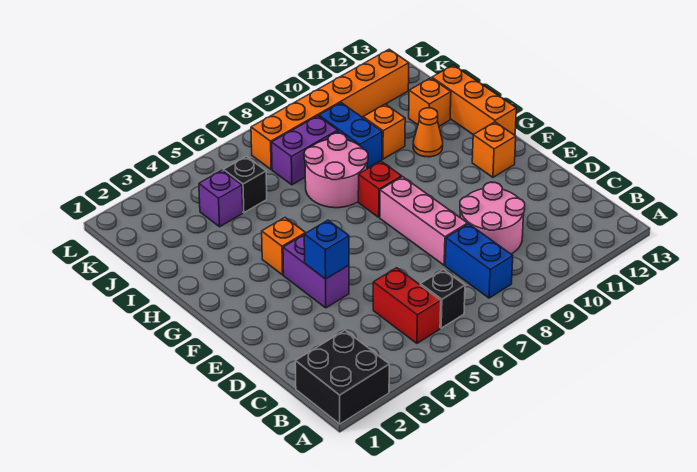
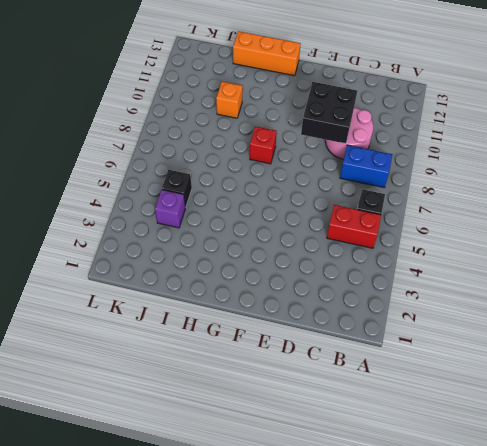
black 2x2 brick [301,82,357,144] -> black 2x2 brick moved to [295,330,389,424]
none -> pink 1x3 brick [380,177,468,265]
none -> purple 1x2 brick [283,235,349,308]
none -> orange 1x1 brick [472,122,516,177]

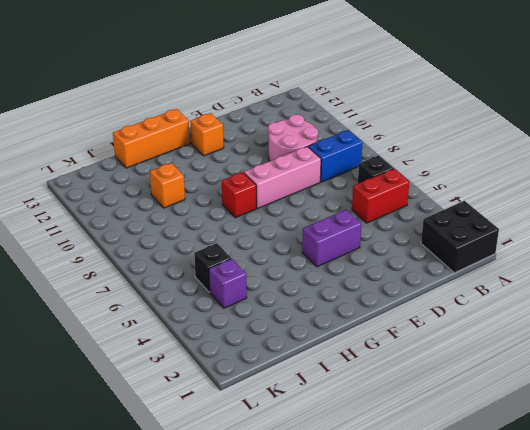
none -> orange 1x1 brick [262,218,305,275]
none -> pink 2x2 round brick [304,133,368,208]
none -> orange 1x1 cone [413,108,443,157]

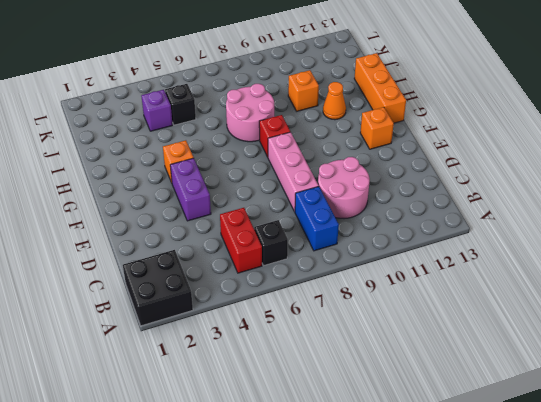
none -> blue 1x2 brick [319,103,382,168]
none -> orange 1x1 brick [409,78,451,126]
none -> purple 1x2 brick [272,116,338,185]

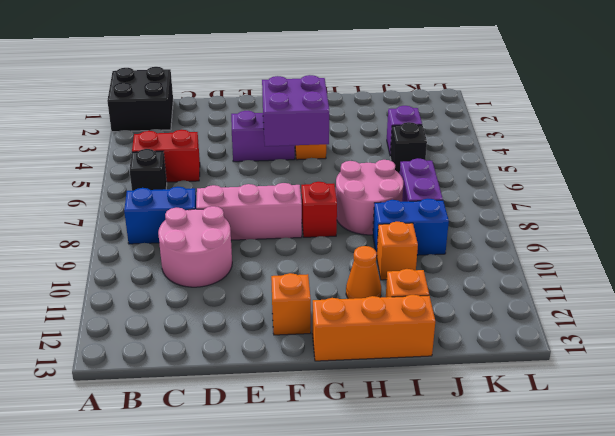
purple 2x2 brick [262,75,329,146] -> none
none -> orange 1x6 brick [251,49,409,169]
none -> blue 1x1 brick [304,220,349,279]

